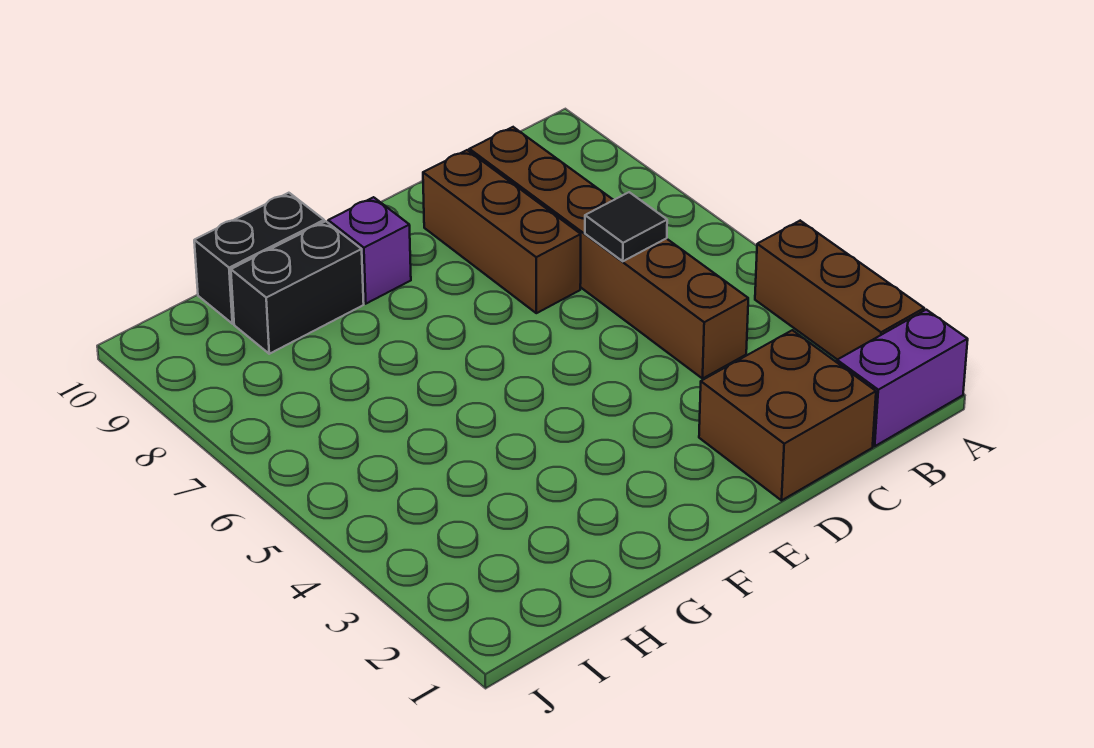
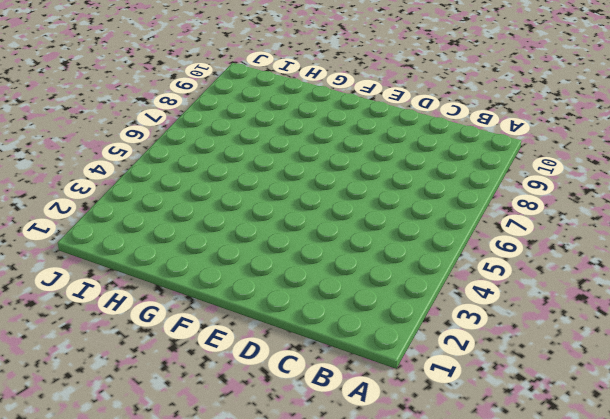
none -> purple 1x2 brick [837,310,968,446]
none -> brown 1x3 brick [755,221,924,360]

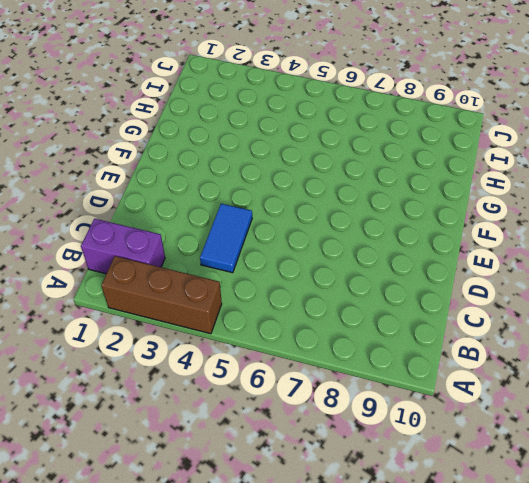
purple 1x2 brick [81,219,165,274] -> purple 1x2 brick turned to [837,310,968,446]
blue 1x2 tile [200,204,252,273] -> brown 1x6 brick [469,127,748,379]
none -> brown 2x2 brick [699,330,876,500]
none -> brown 1x3 brick [423,150,581,313]

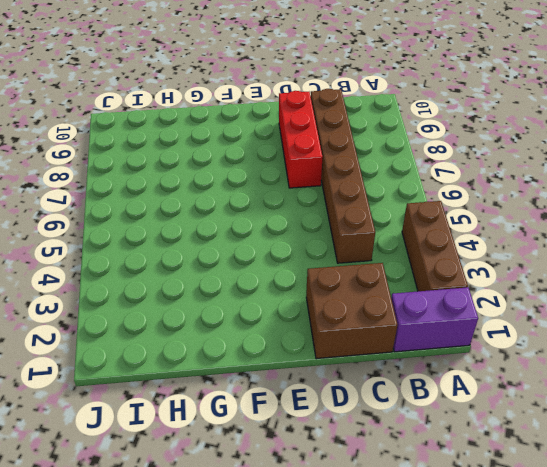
red 1x3 brick [279,91,323,188] -> brown 1x3 brick [423,150,581,313]
none -> purple 1x1 brick [328,197,411,304]
none -> black 1x2 brick [231,221,364,354]

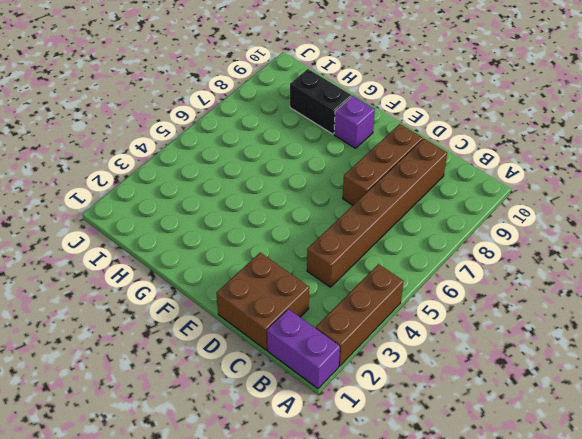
none -> black 1x2 brick [194,193,324,324]
none -> black 1x1 tile [585,192,667,261]

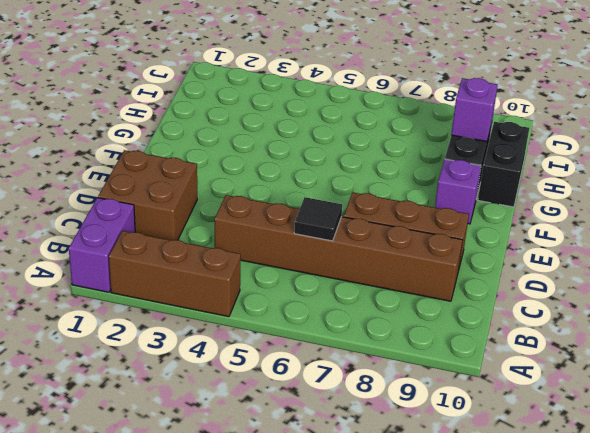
purple 1x1 brick [451,78,498,141] -> none

